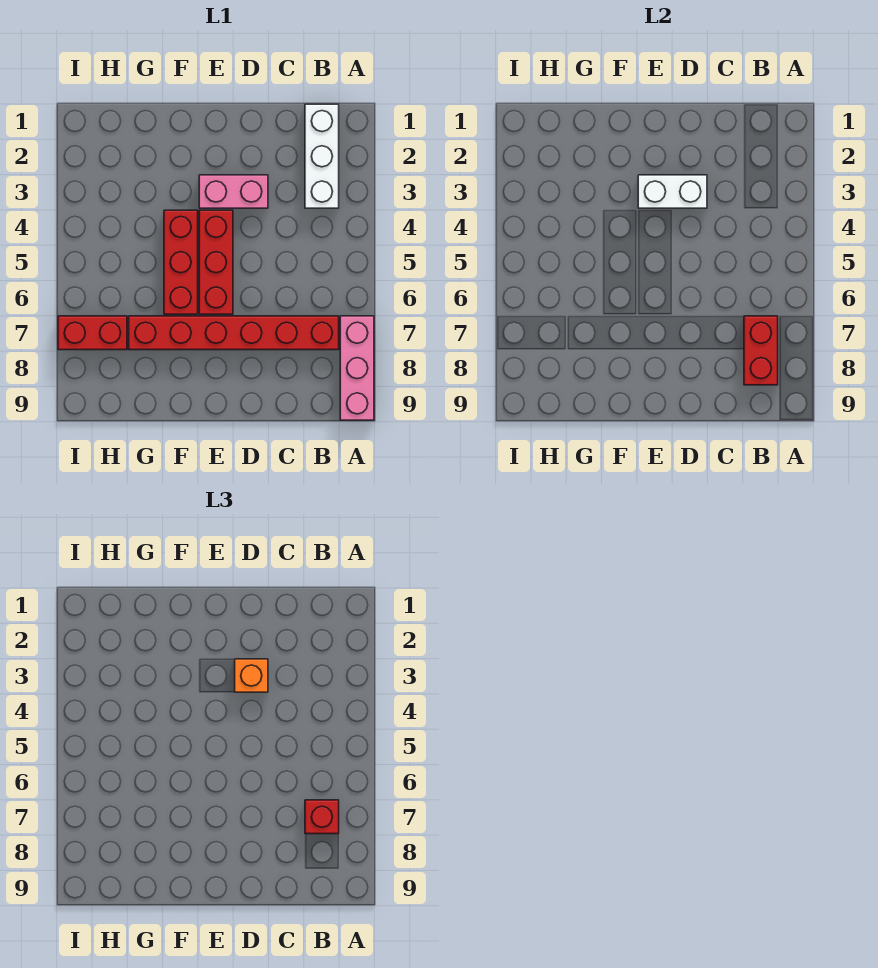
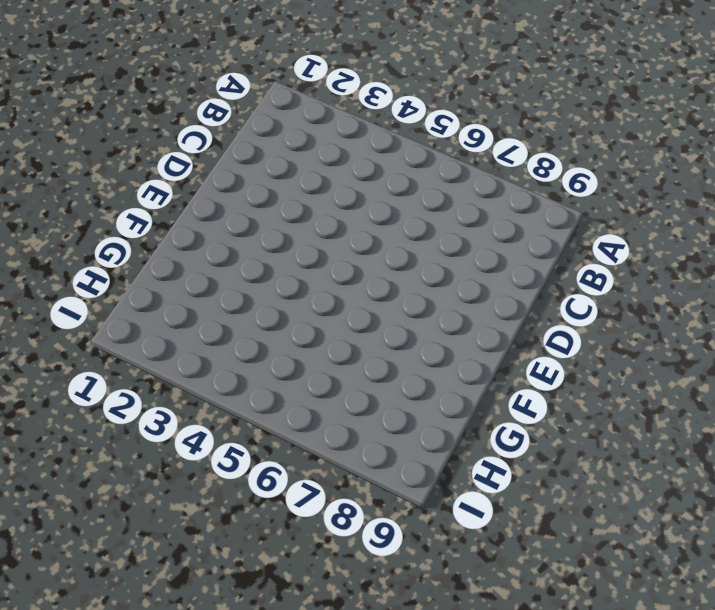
none -> pink 1x3 brick [340,316,374,420]
none -> white 1x3 brick [305,104,339,208]

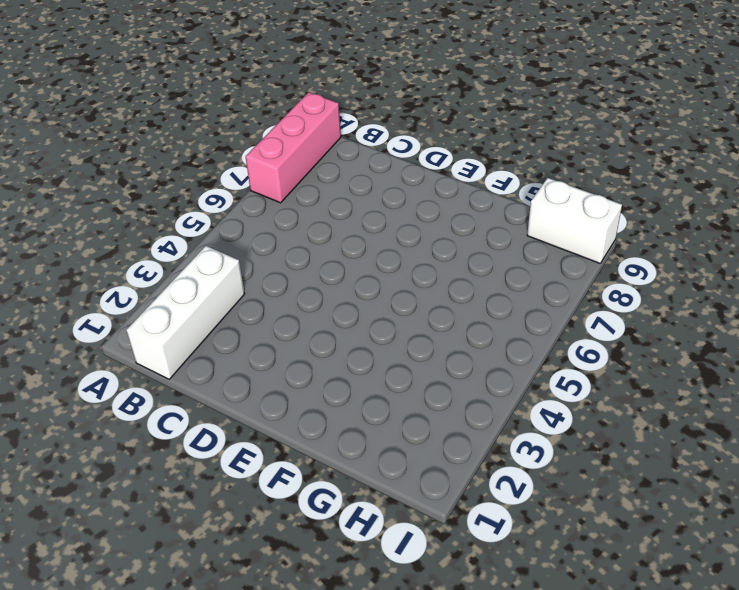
white 1x2 brick [527,178,622,263] -> white 1x2 brick moved to [638,175,707,208]
none -> red 1x6 brick [129,316,339,350]
none -> pink 1x2 brick [199,175,268,208]

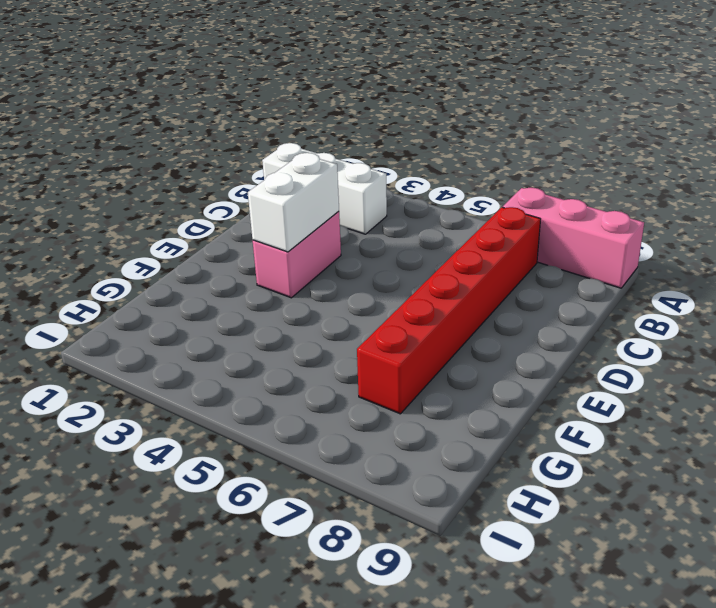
none -> red 1x3 brick [199,210,233,314]
none -> red 1x3 brick [164,210,198,314]

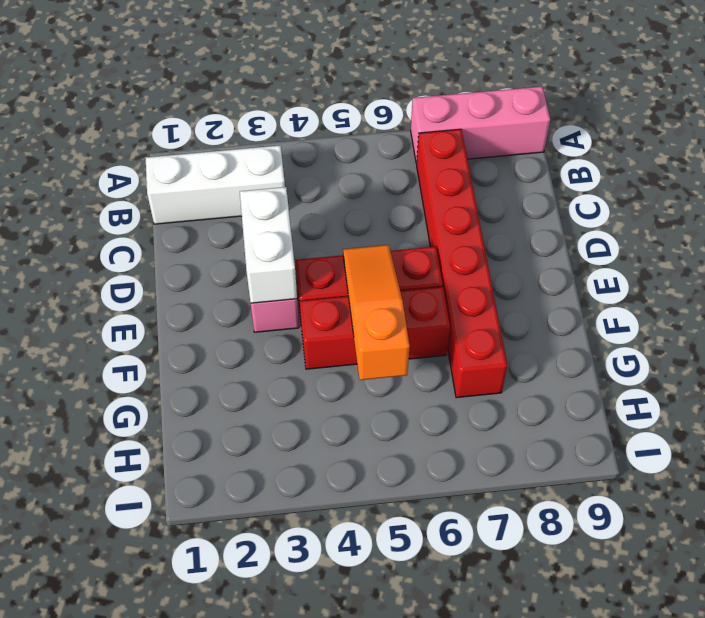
orange 1x3 slope [343,245,410,380] -> none
none -> red 1x2 brick [58,316,127,350]
none -> red 1x2 brick [744,316,778,385]

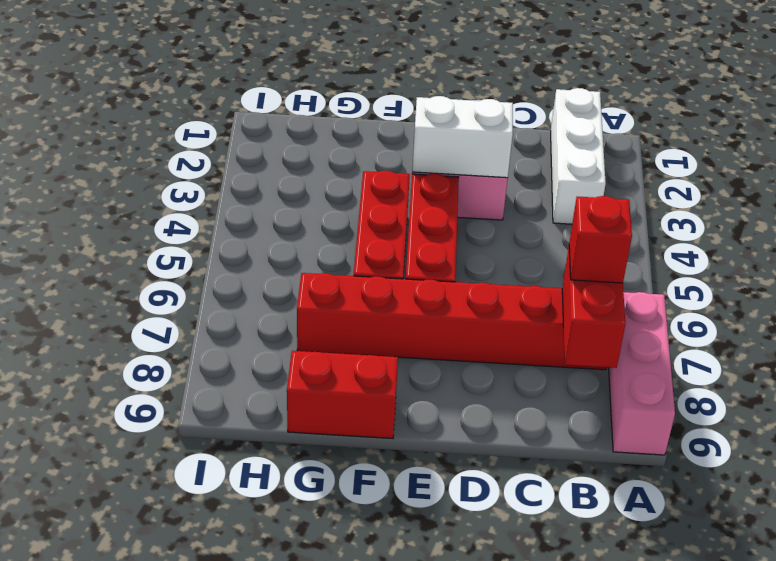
red 1x2 brick [287,351,398,438] -> red 1x2 brick moved to [58,316,127,350]
none -> orange 1x1 brick [235,659,268,692]

